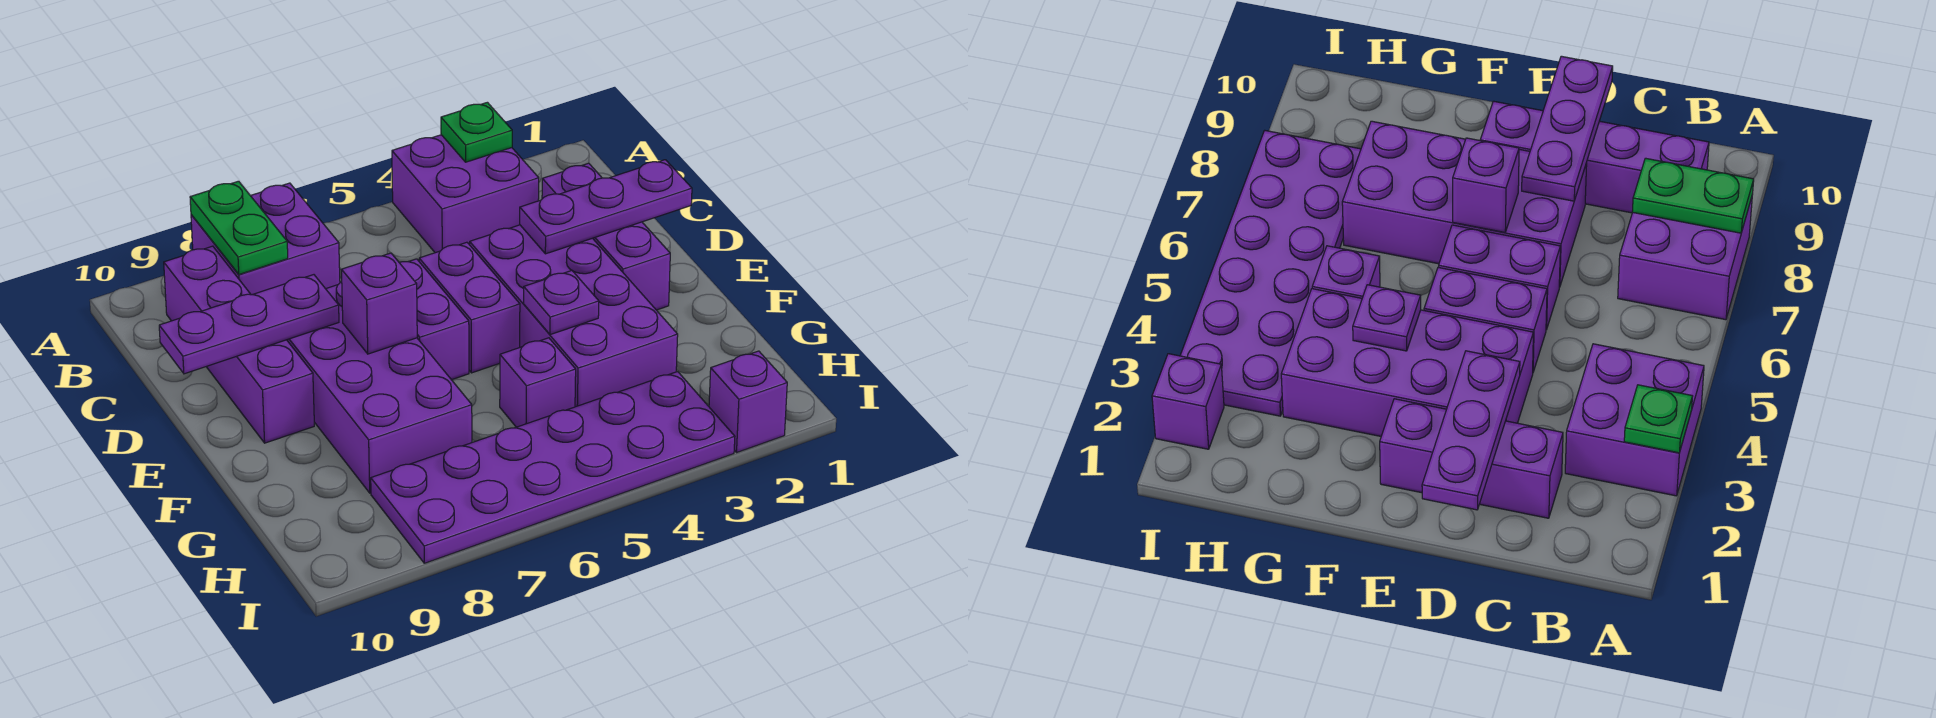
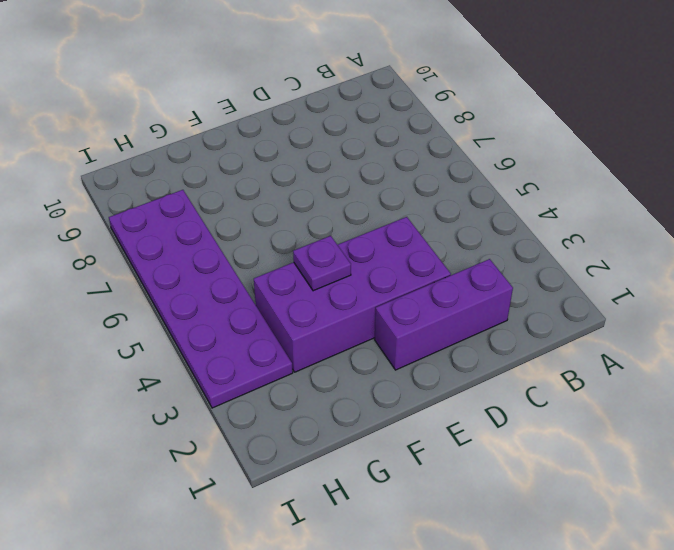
none -> purple 2x2 brick [392,135,539,253]
none -> purple 2x2 brick [191,183,340,295]
none -> purple 1x4 brick [164,246,314,443]

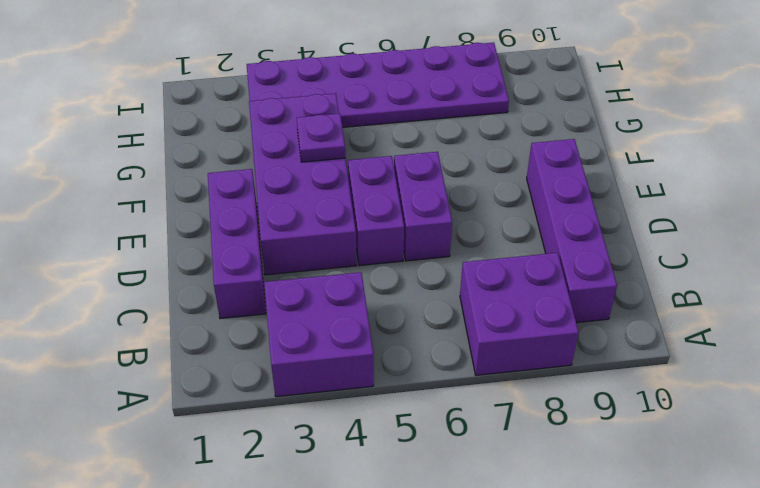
none -> purple 2x4 brick [287,282,472,493]
none -> purple 1x1 brick [500,338,576,427]
none -> purple 1x1 brick [709,351,787,452]

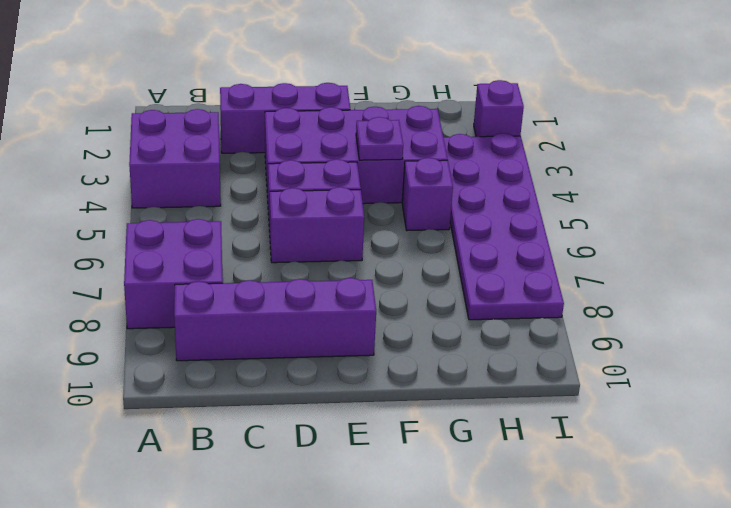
none -> purple 2x4 brick [287,282,472,493]
none -> green 1x1 plate [441,102,512,162]
none -> green 1x2 plate [190,181,288,274]

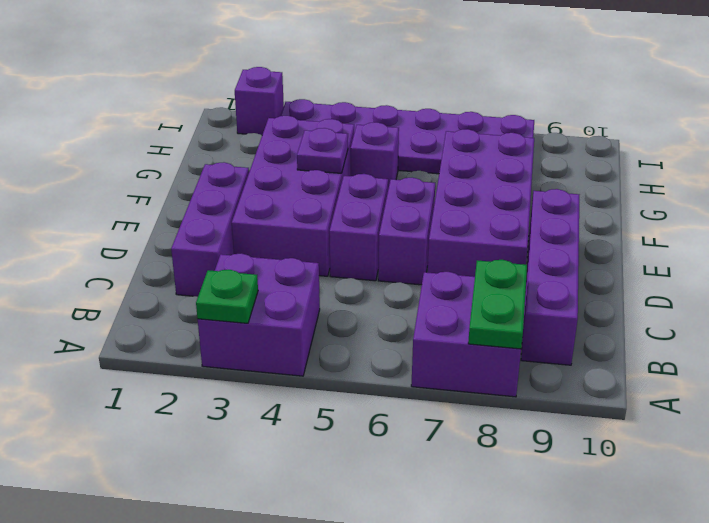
none -> purple 1x3 plate [520,160,692,254]
none -> purple 1x3 plate [159,275,339,374]
none -> purple 1x1 brick [342,253,417,354]

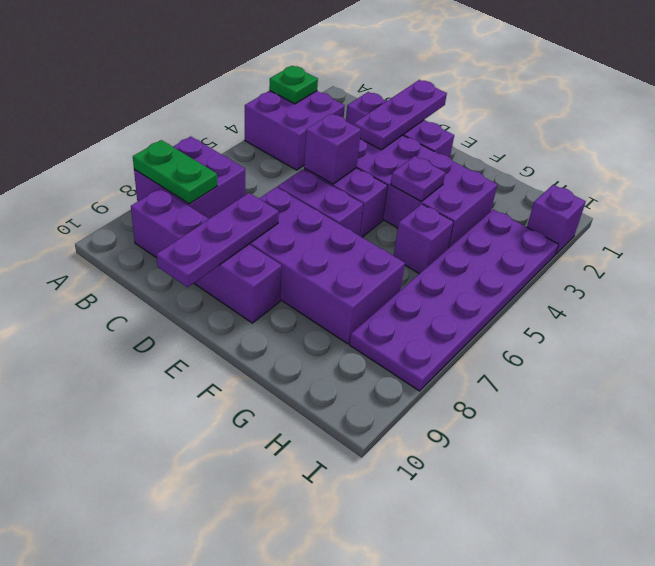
purple 1x1 brick [304,114,361,184] -> purple 1x1 brick moved to [342,253,417,354]

